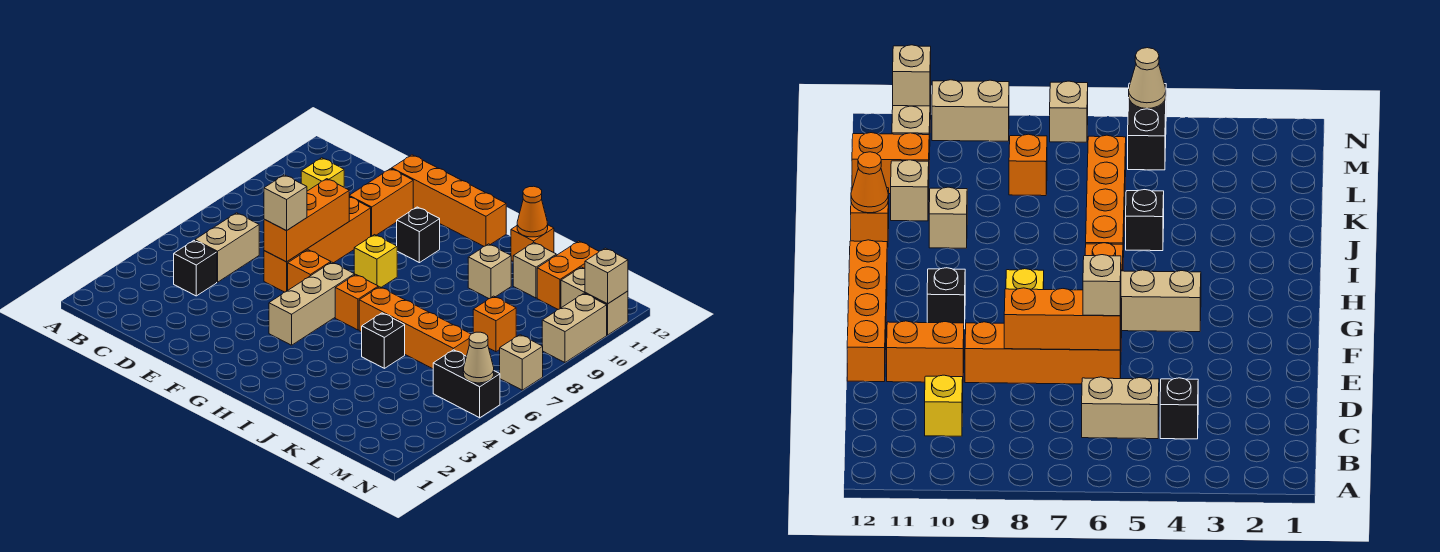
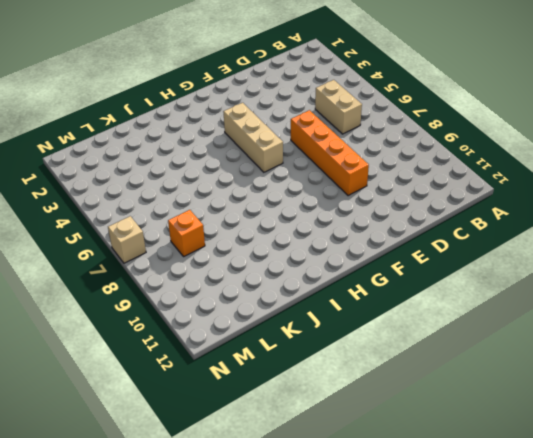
none -> black 1x1 brick [174,241,217,296]
none -> yellow 1x1 brick [301,158,344,191]
none -> orange 1x2 brick [349,169,413,236]

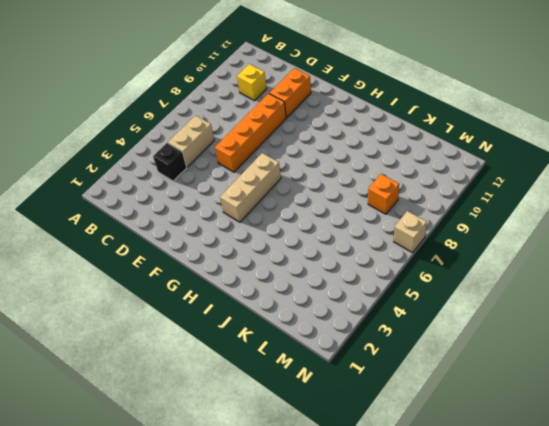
none -> orange 1x4 brick [392,155,506,246]
none -> orange 1x1 brick [288,250,331,290]
none -> yellow 1x1 brick [354,235,397,287]

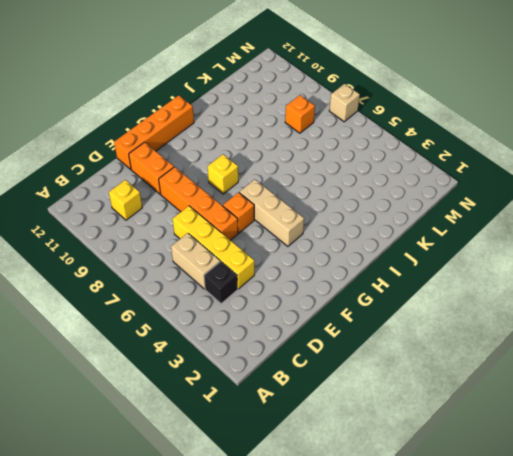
yellow 1x4 brick [173,206,254,289] -> none
none -> black 1x1 brick [397,207,440,263]
none -> orange 1x1 brick [335,274,378,330]
none -> orange 1x4 brick [359,287,471,369]

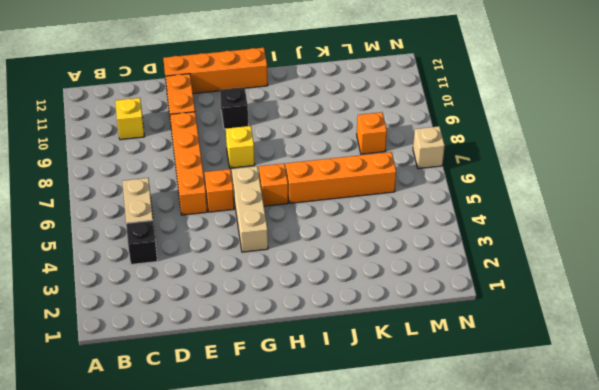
none -> black 1x1 brick [362,313,405,368]
none -> tan 1x1 brick [468,244,511,299]
none -> orange 1x1 brick [511,225,554,261]

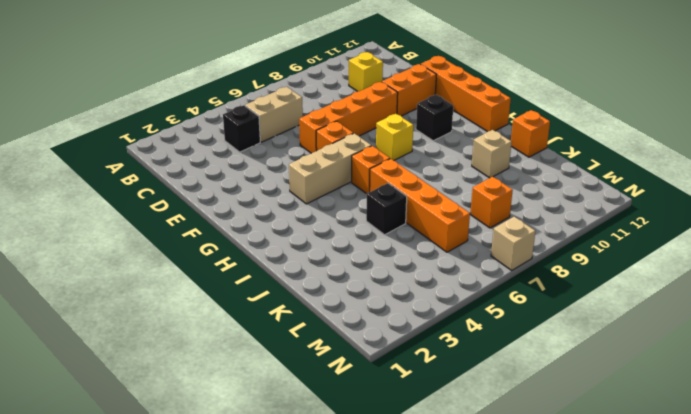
none -> tan 1x1 brick [513,243,556,298]
none -> orange 1x2 brick [537,241,599,309]
none -> black 1x2 brick [433,350,500,418]

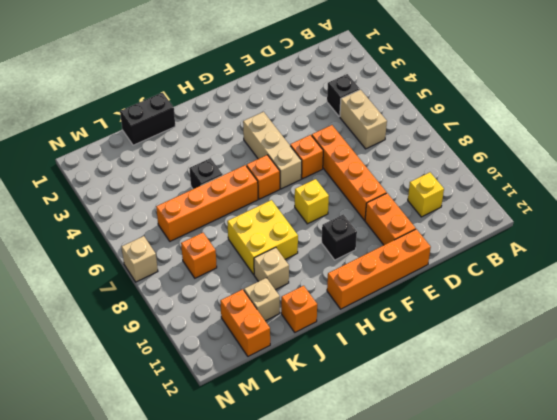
yellow 2x2 brick [227,200,298,275] -> none
black 1x2 brick [120,93,175,145] -> black 1x2 brick moved to [433,350,500,418]
none -> tan 1x2 brick [561,267,628,335]
none -> tan 1x2 brick [542,293,607,362]
none -> orange 1x3 brick [264,179,349,262]

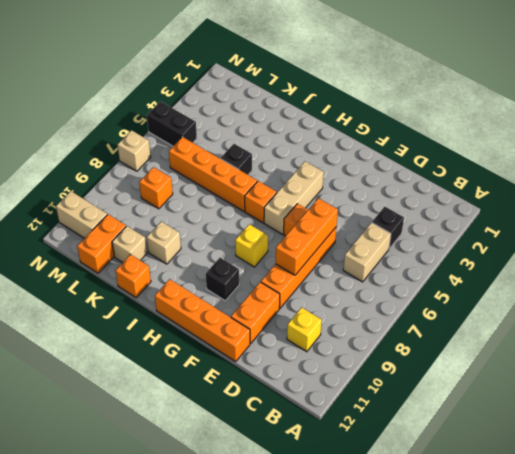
none -> tan 1x2 brick [542,293,607,362]
none -> orange 1x1 cone [517,186,548,237]
none -> tan 1x1 cone [463,332,494,383]

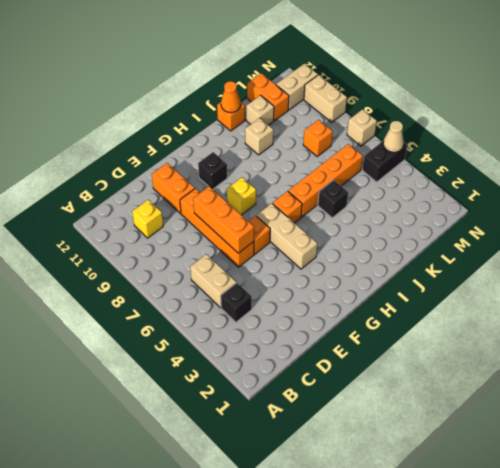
none -> orange 1x4 brick [392,155,506,246]
none -> tan 1x1 brick [585,248,628,304]
none -> tan 1x1 brick [264,175,307,231]

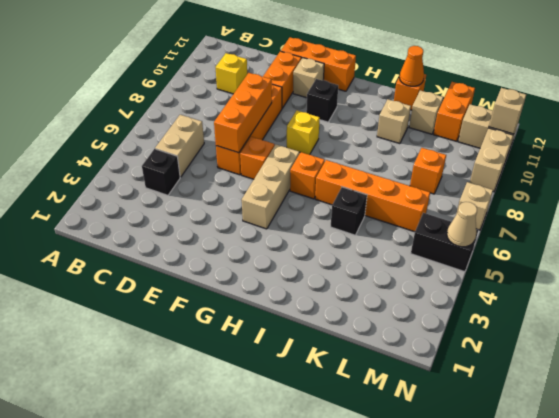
orange 1x3 brick [281,37,356,91] -> orange 1x4 brick [392,155,506,246]
tan 1x1 brick [293,58,324,98] -> tan 1x1 brick moved to [264,175,307,231]

